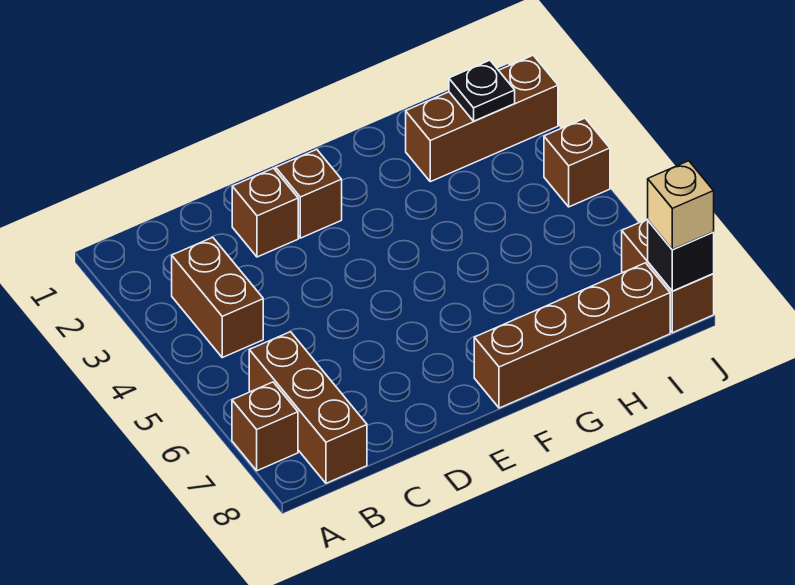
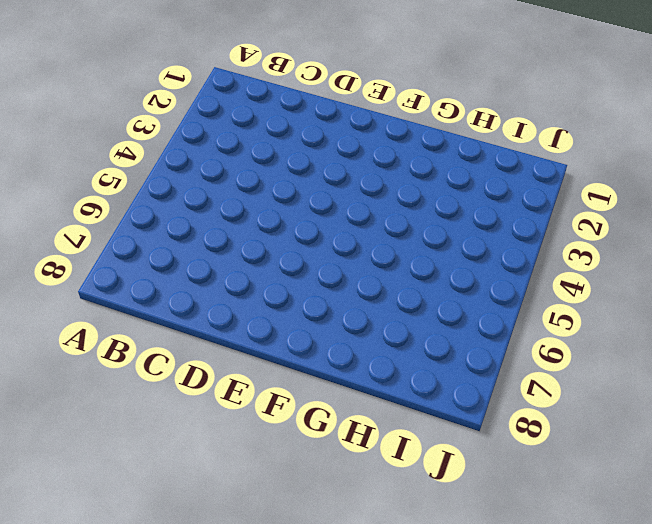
none -> brown 1x1 brick [232,382,298,471]
none -> brown 1x2 brick [172,237,263,358]
none -> brown 1x3 brick [249,332,367,483]

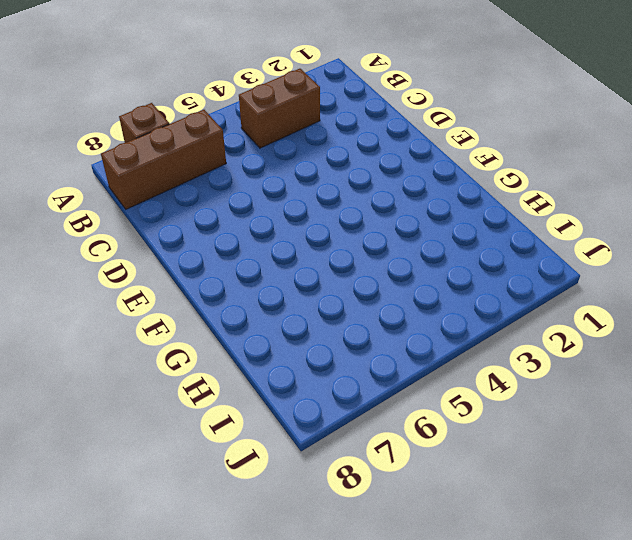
none -> brown 1x1 brick [232,168,298,257]
none -> brown 1x1 brick [276,149,342,238]
none -> brown 1x4 brick [474,263,670,408]

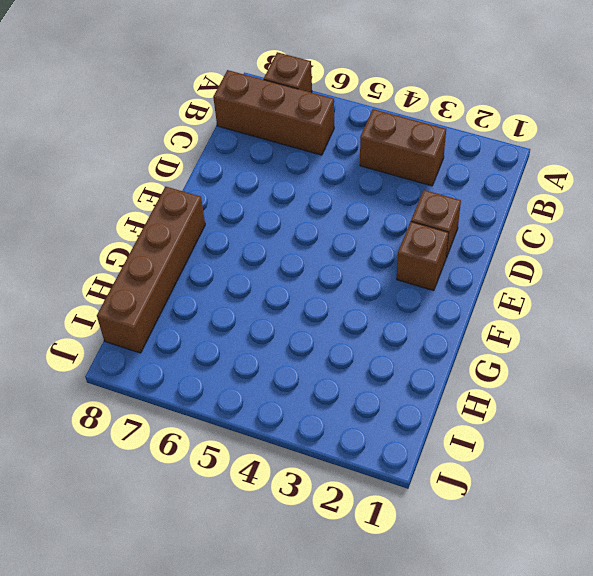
none -> brown 1x3 brick [406,55,558,182]
none -> brown 1x1 brick [544,118,610,207]
none -> brown 1x2 brick [622,220,714,333]

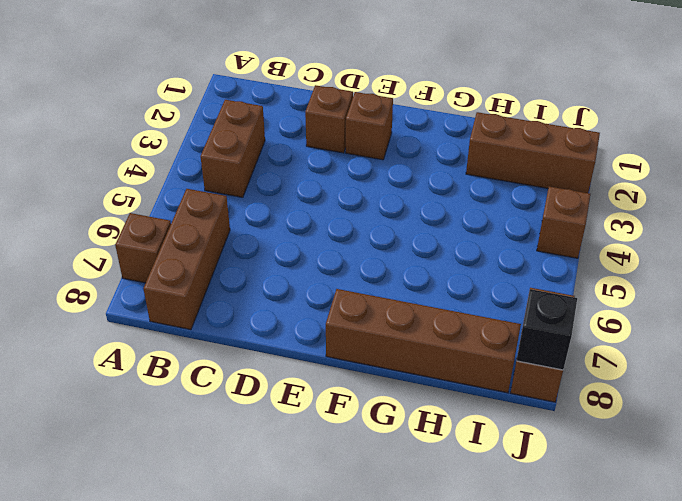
none -> black 1x1 plate [449,60,515,121]
none -> tan 1x1 brick [647,161,714,250]

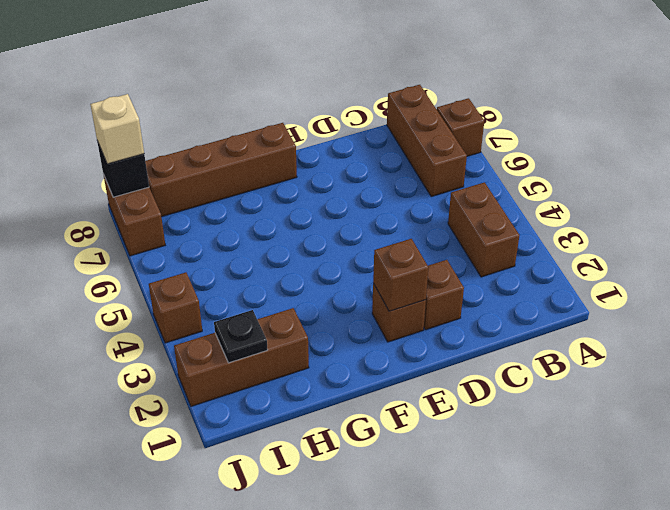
brown 1x1 brick [373,239,429,311] -> none

